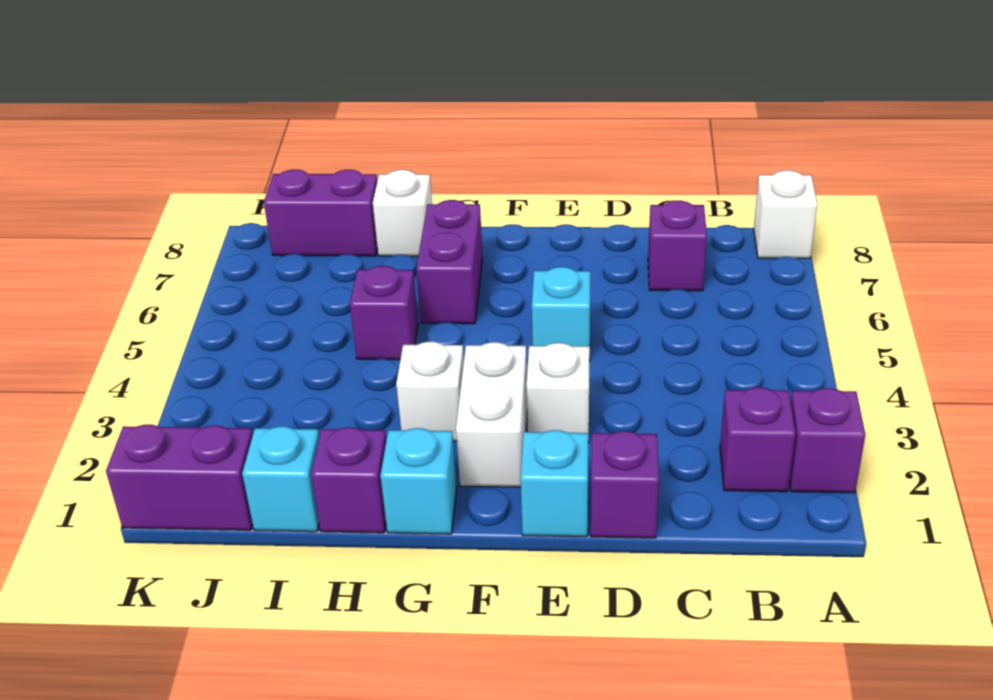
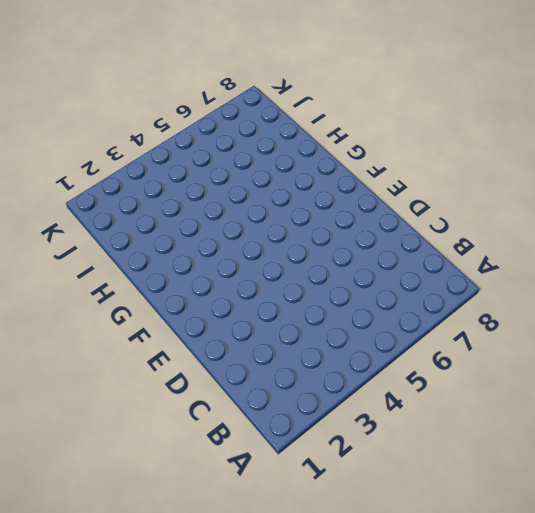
none -> purple 1x1 brick [789,388,865,493]
none -> white 1x1 brick [754,170,817,258]
none -> purple 1x1 brick [720,387,795,492]

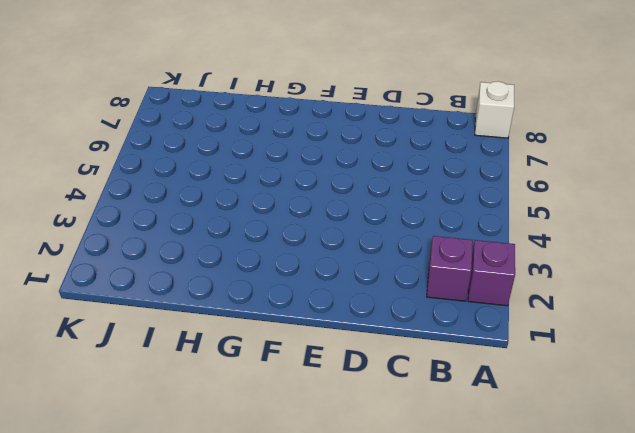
none -> purple 1x1 brick [648,201,707,291]
none -> purple 1x1 brick [591,431,659,538]
none -> cyan 1x1 brick [521,430,588,537]

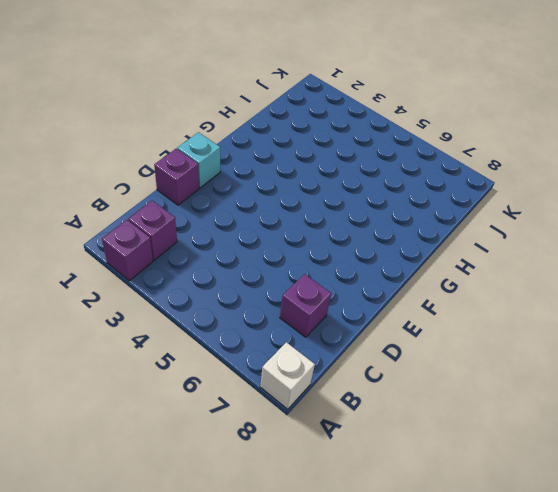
none -> white 1x1 brick [527,343,590,443]
none -> cyan 1x1 brick [532,267,591,361]
none -> white 1x2 brick [456,342,527,487]

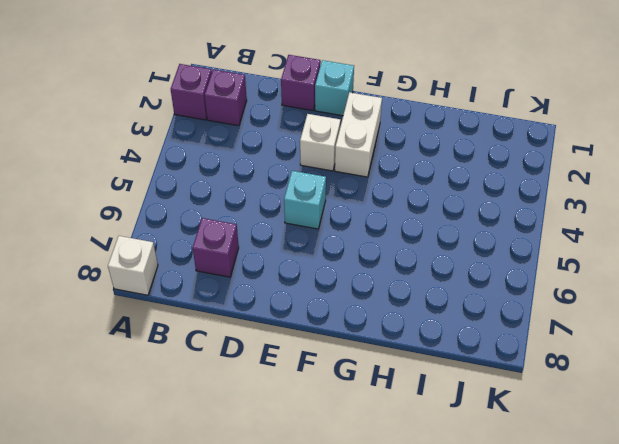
none -> cyan 1x1 brick [380,428,457,534]
none -> white 1x1 brick [396,342,464,441]
none -> purple 1x2 brick [416,200,483,324]

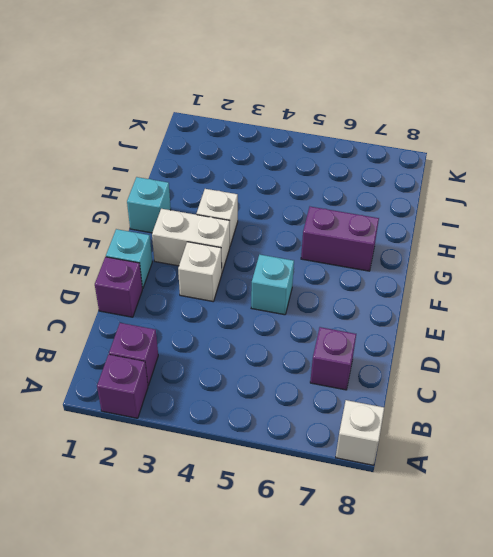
none -> purple 1x1 brick [311,427,386,533]
none -> purple 1x1 brick [350,266,418,360]
none -> white 1x1 brick [373,170,432,256]

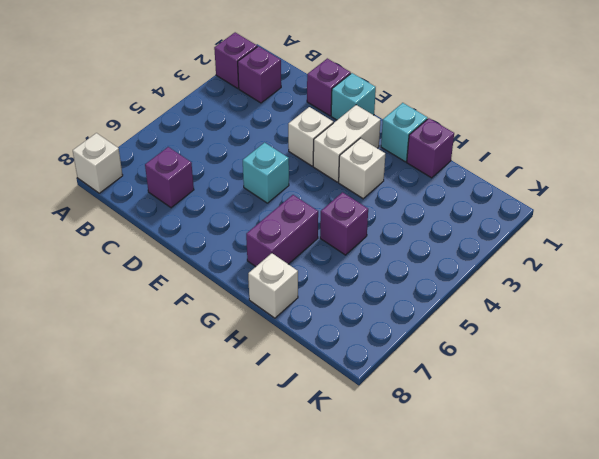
none -> cyan 1x1 brick [242,426,319,532]
none -> purple 1x2 brick [264,170,378,256]
none -> purple 1x2 brick [106,425,253,530]

